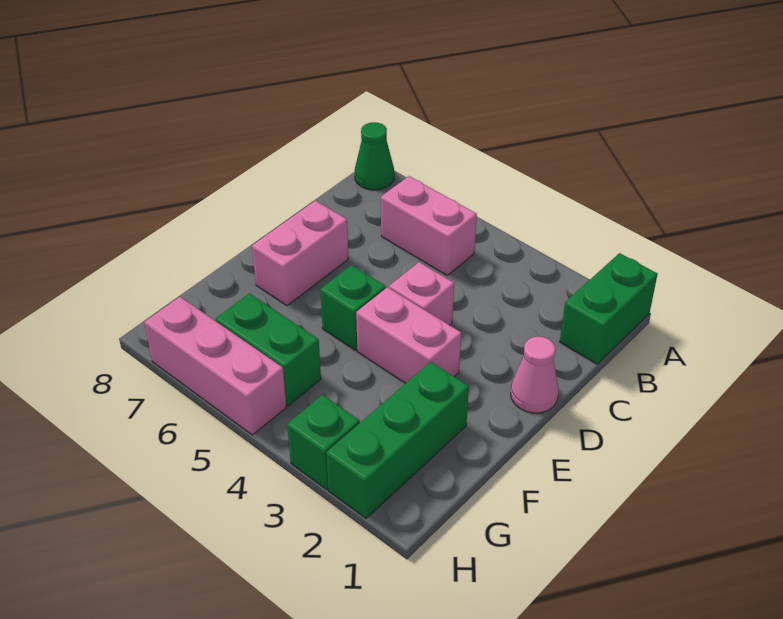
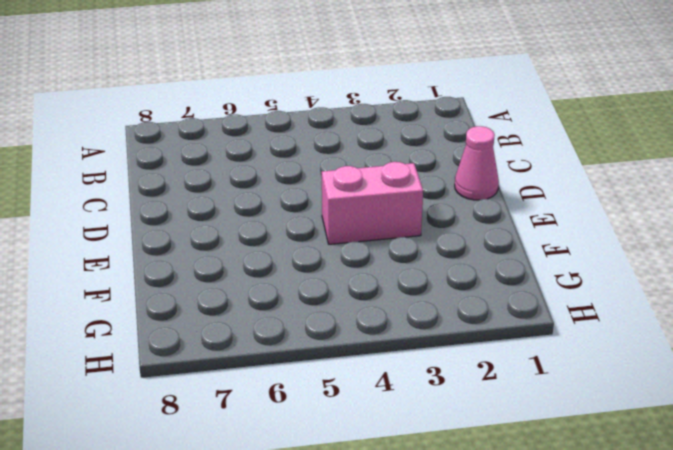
none -> green 1x2 brick [560,253,658,364]
none -> green 1x1 cone [355,122,394,190]
none -> pink 1x2 brick [381,176,477,275]

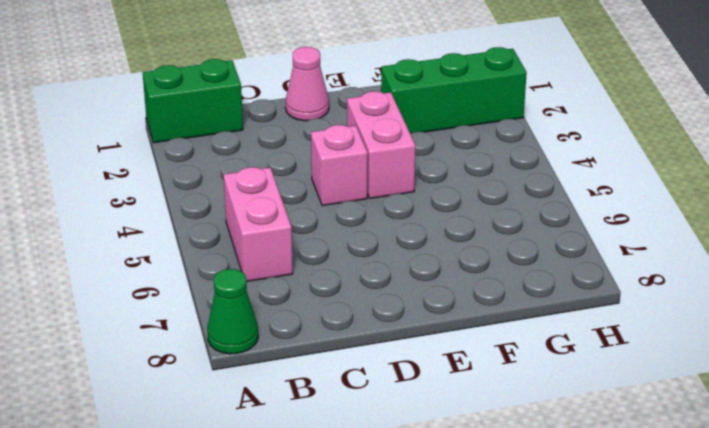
none -> pink 1x2 brick [252,201,348,306]
none -> green 1x1 brick [320,265,386,350]
none -> green 1x2 brick [215,294,321,406]

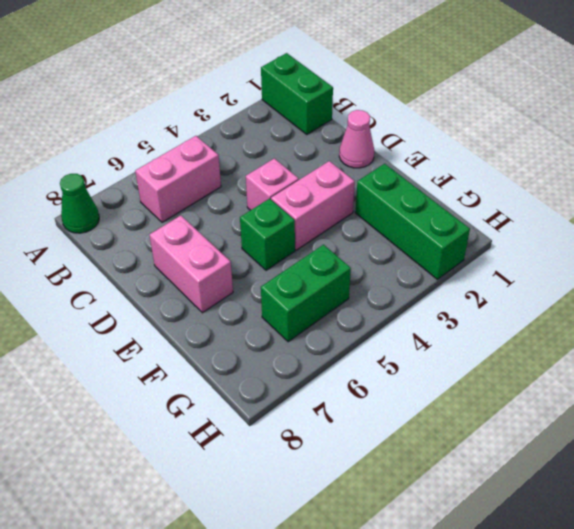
none -> green 1x1 brick [287,395,360,489]
none -> pink 1x3 brick [144,297,287,435]

